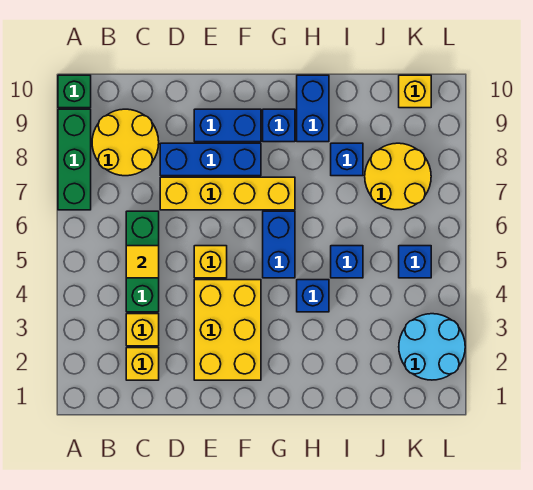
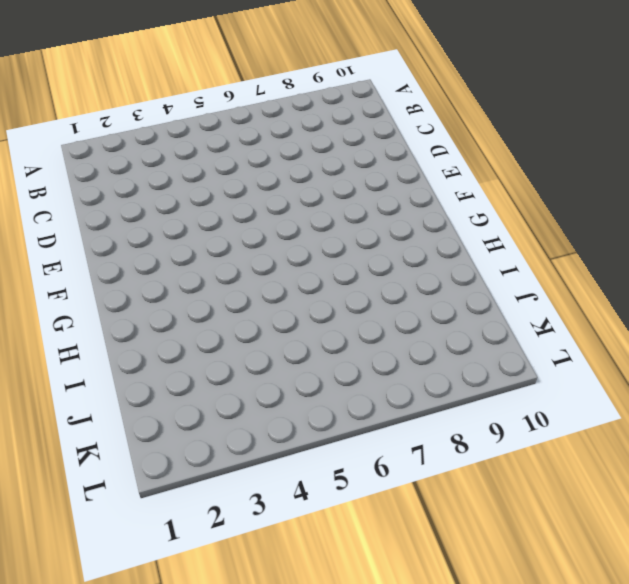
none -> green 1x3 brick [58,109,91,210]
none -> green 1x1 brick [58,75,91,108]
none -> yellow 2x2 round brick [92,109,159,176]

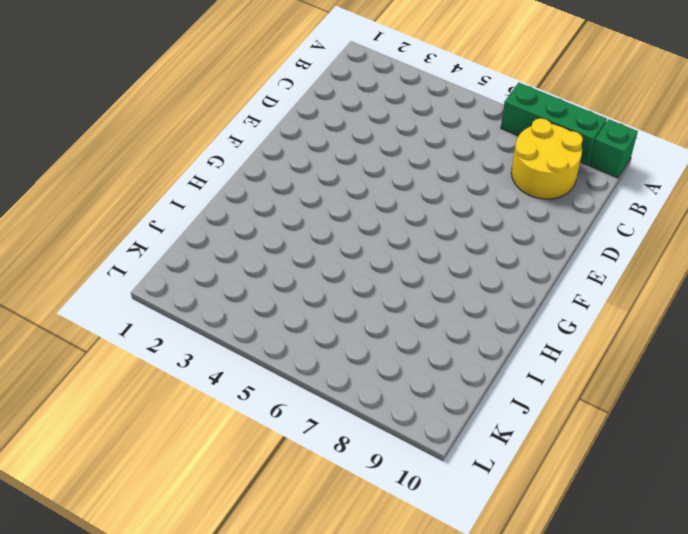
none -> yellow 1x1 brick [126,348,159,380]
none -> yellow 1x1 brick [126,314,159,346]
none -> green 1x3 brick [126,211,159,312]

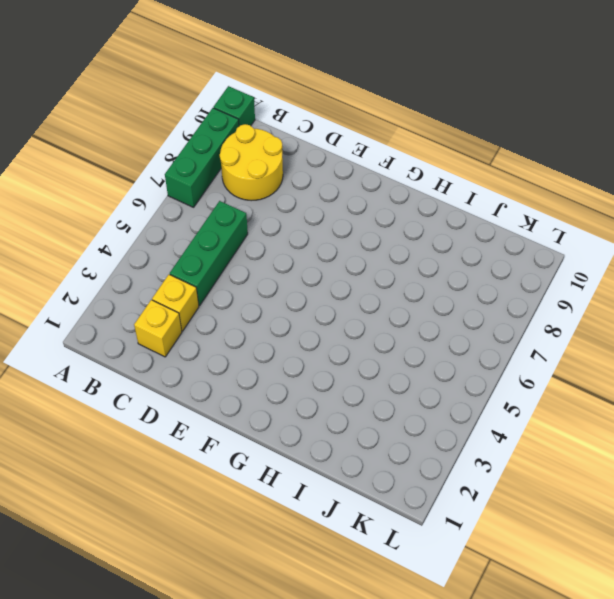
none -> yellow 1x4 brick [160,177,295,210]
none -> blue 1x3 brick [160,143,261,176]
none -> yellow 2x3 brick [194,280,261,380]

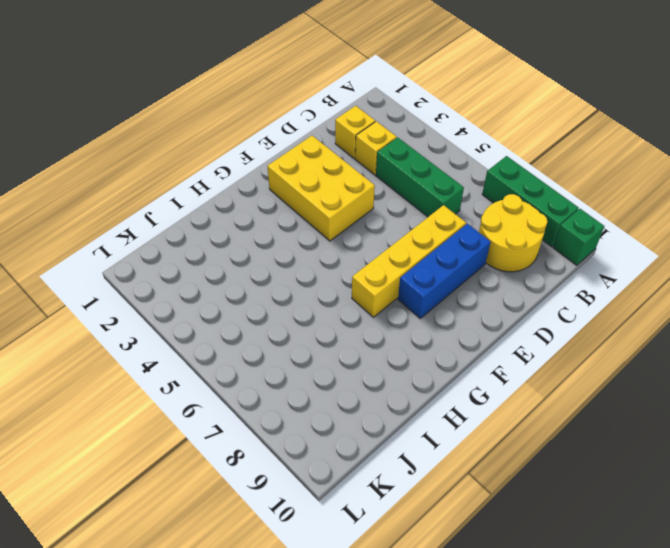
none -> yellow 1x1 brick [194,246,227,278]
none -> blue 1x2 brick [194,109,261,142]
none -> blue 1x2 brick [263,211,295,278]

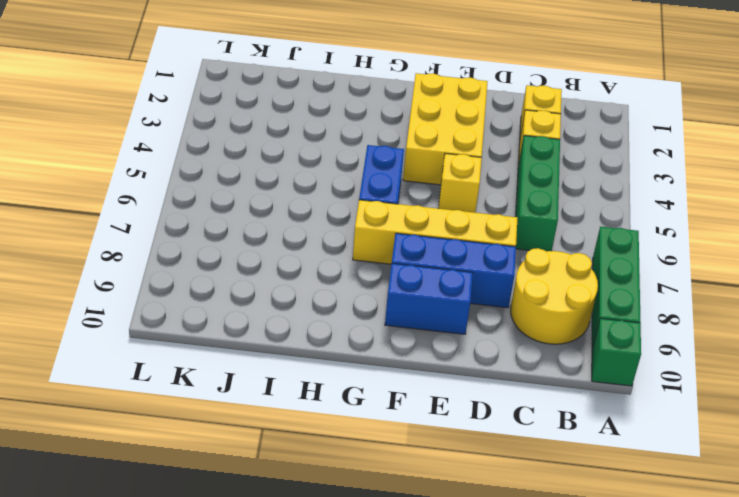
none -> blue 1x1 brick [263,109,295,142]
none -> blue 1x1 brick [297,280,329,312]
none -> blue 1x2 brick [297,75,329,142]

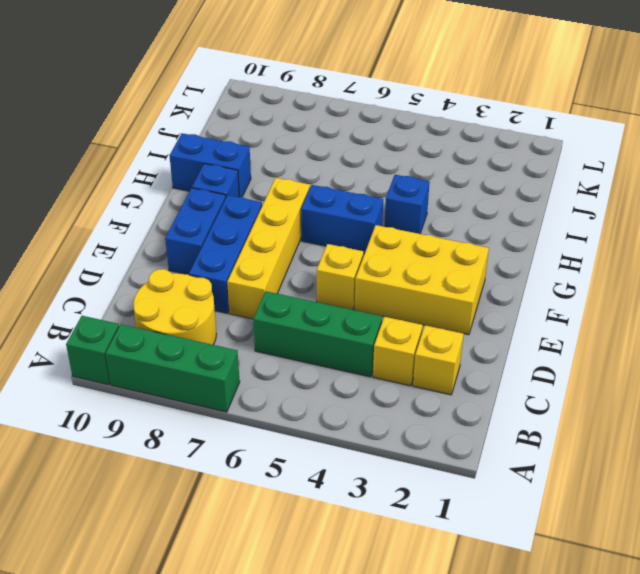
none -> blue 1x1 brick [331,246,363,278]
none -> blue 1x1 brick [331,143,363,176]
none -> yellow 2x2 round brick [365,143,431,210]

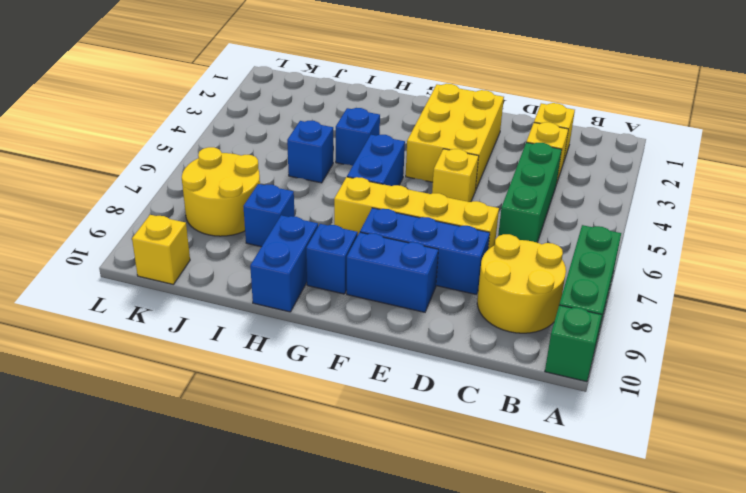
none -> cyan 2x2 round brick [399,314,465,380]
none -> blue 1x1 brick [399,246,431,278]
none -> yellow 1x1 tile [126,246,159,278]

